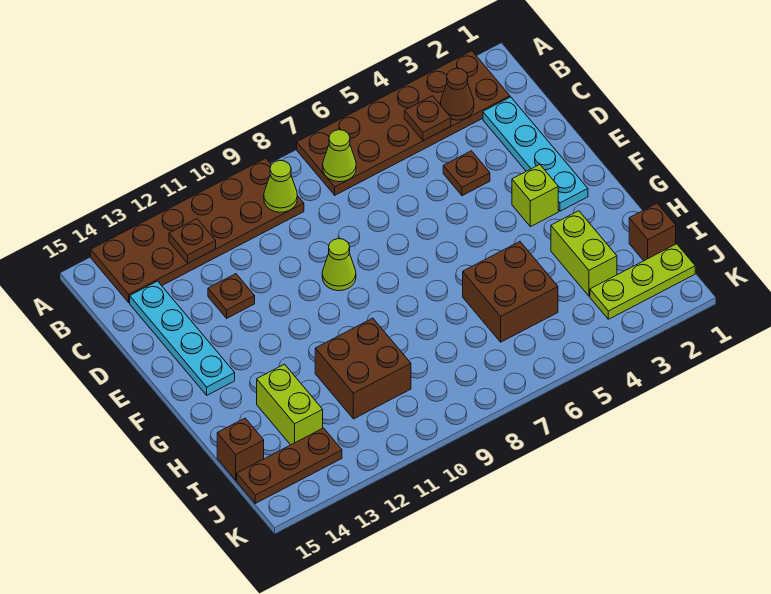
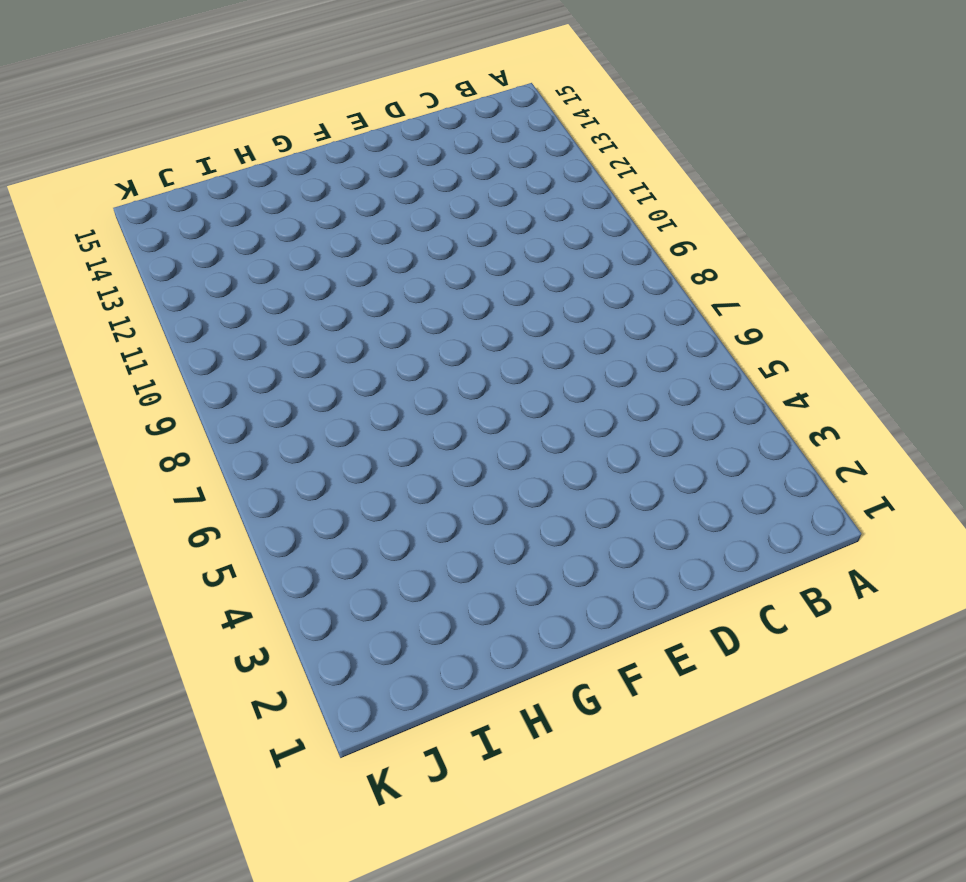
none -> brown 2x6 plate [297,51,510,195]
none -> brown 2x6 plate [91,158,304,303]
none -> cyan 1x4 plate [483,97,588,211]

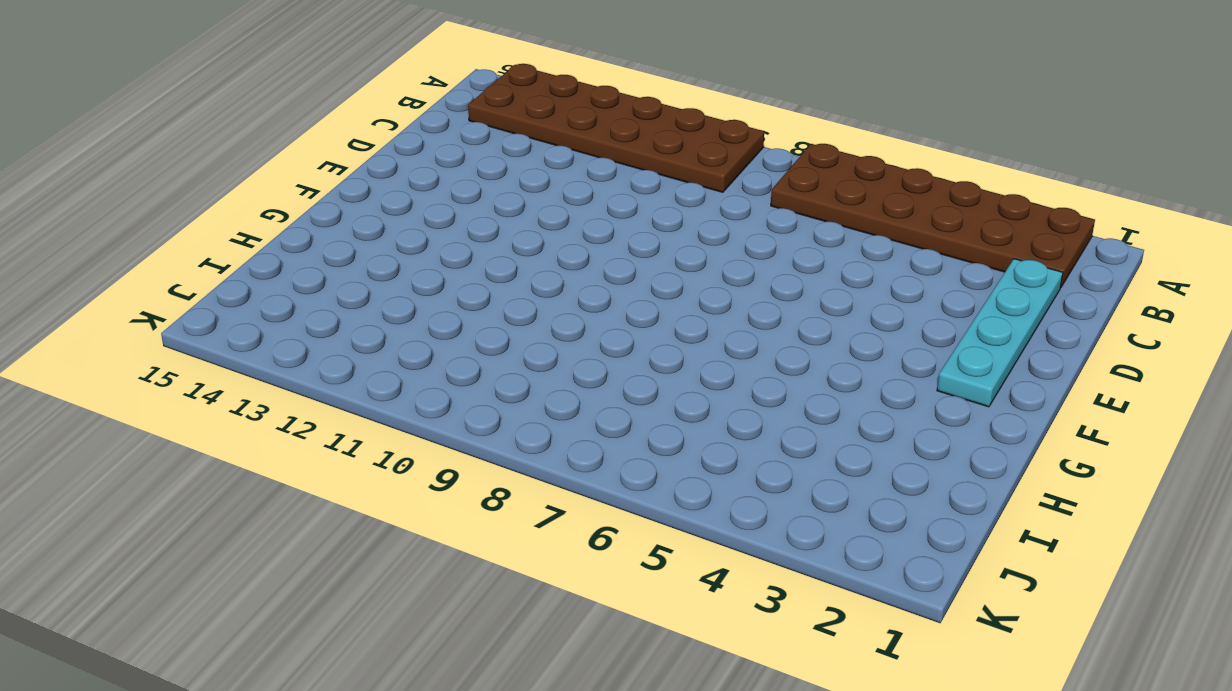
none -> cyan 1x4 plate [130,281,235,395]
none -> brown 1x1 plate [443,151,490,196]
none -> brown 1x1 plate [208,274,255,318]

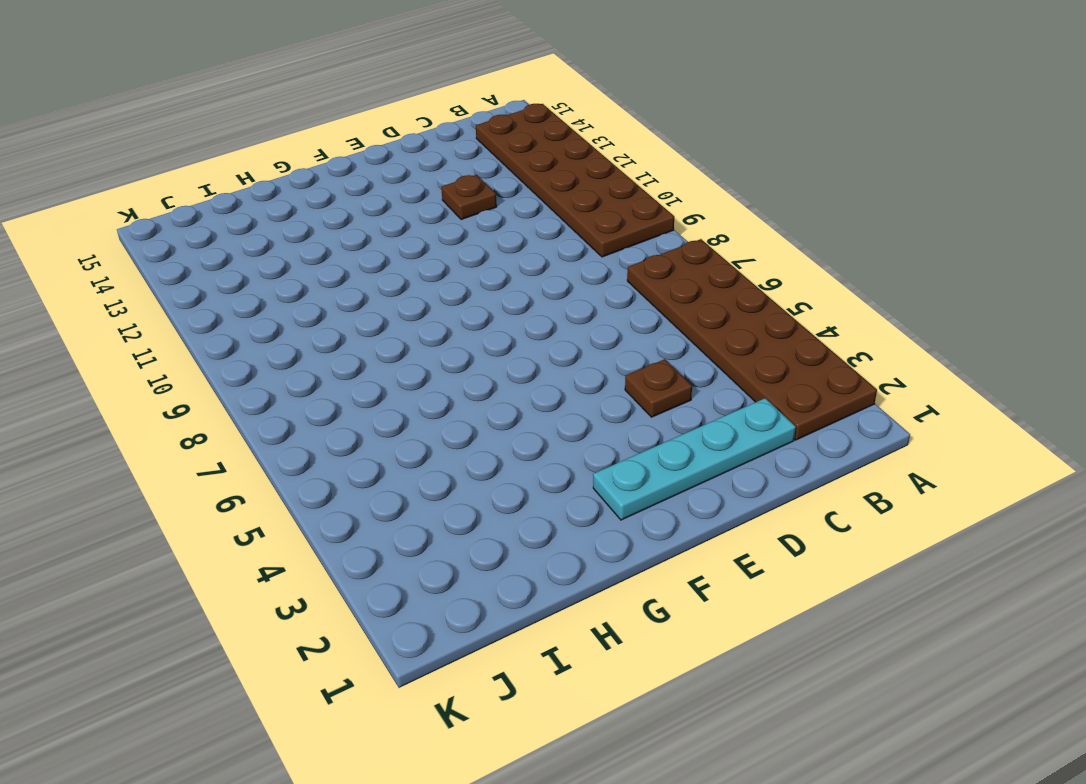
none -> cyan 1x4 plate [130,281,235,395]
none -> lime 1x1 cone [322,239,356,291]
none -> lime 1x1 brick [512,165,558,227]

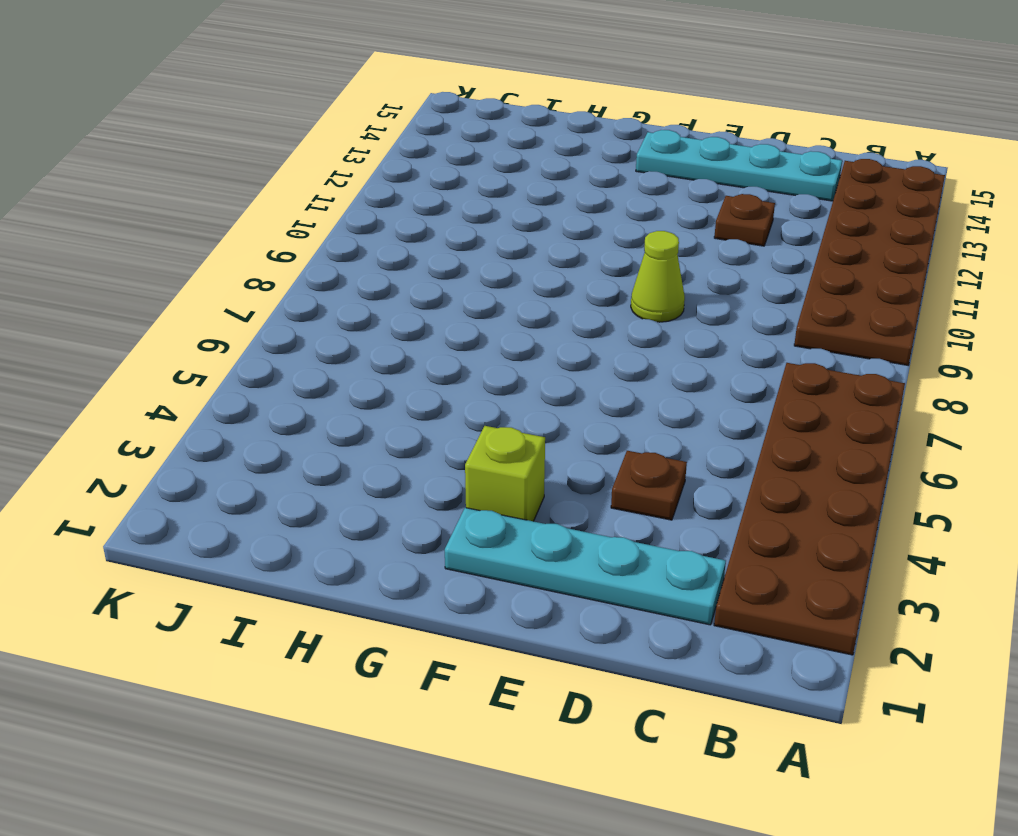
none -> lime 1x2 brick [551,211,617,296]
none -> brown 2x2 brick [463,242,558,342]
none -> brown 2x2 brick [315,318,411,419]

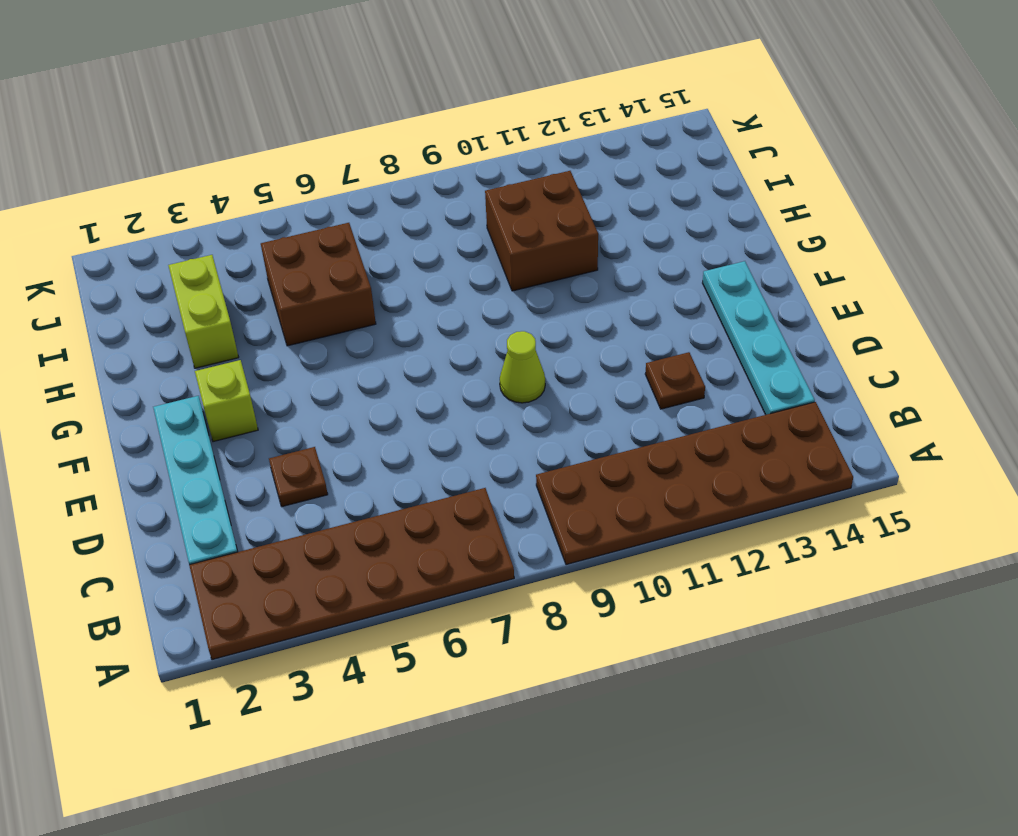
none -> lime 1x2 brick [257,364,323,445]
none -> brown 1x1 brick [629,203,676,261]
none -> brown 1x1 brick [217,418,264,480]

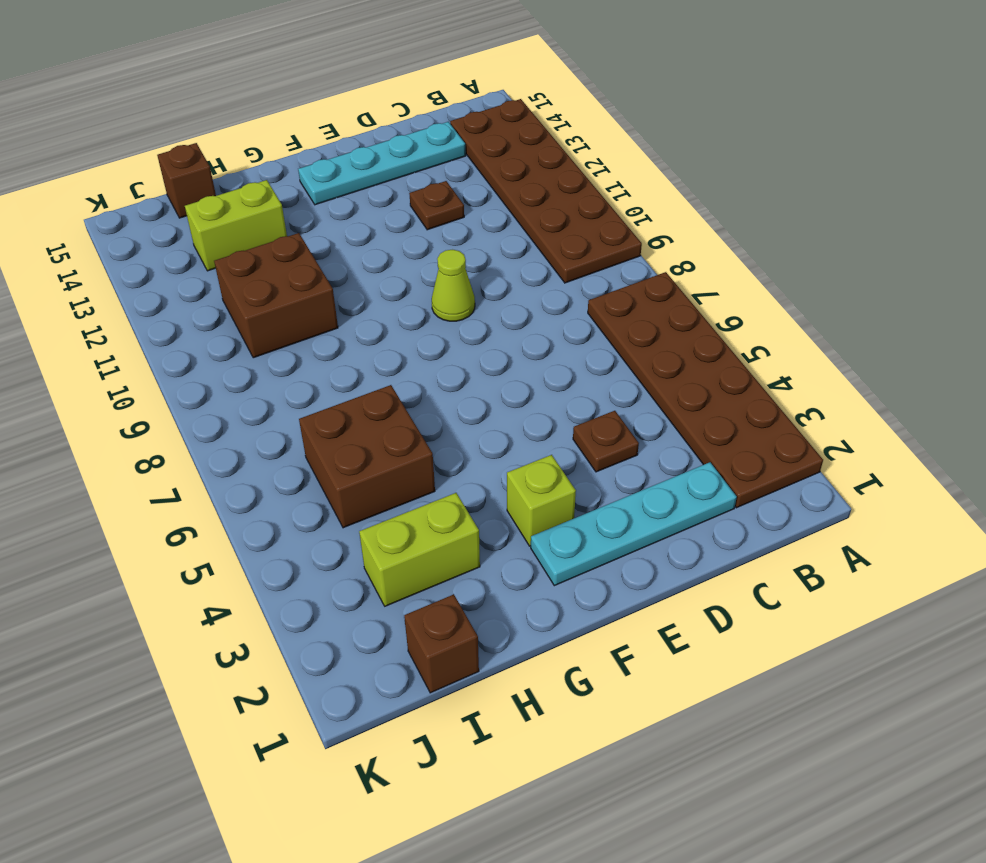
none -> lime 1x3 plate [590,244,695,319]
none -> brown 1x3 plate [237,428,342,503]
none -> brown 1x1 cone [440,68,474,120]

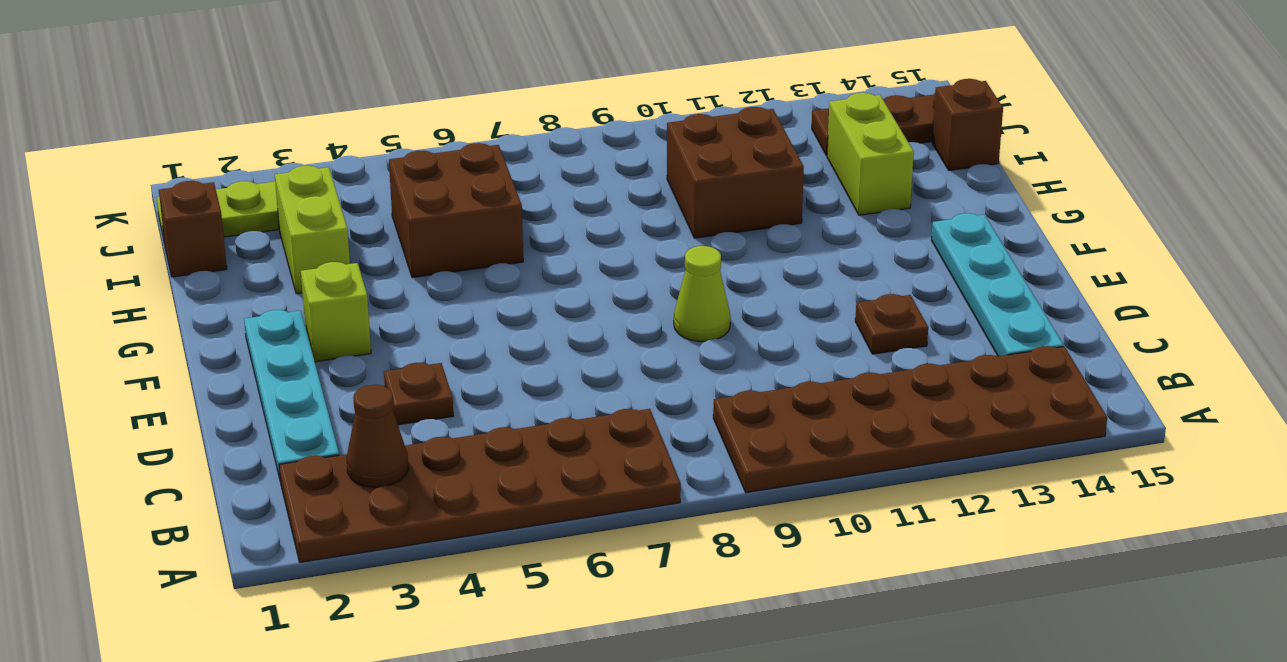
none -> brown 1x1 plate [404,96,451,141]
none -> lime 1x1 cone [323,130,356,182]
none -> lime 1x1 cone [264,160,297,212]

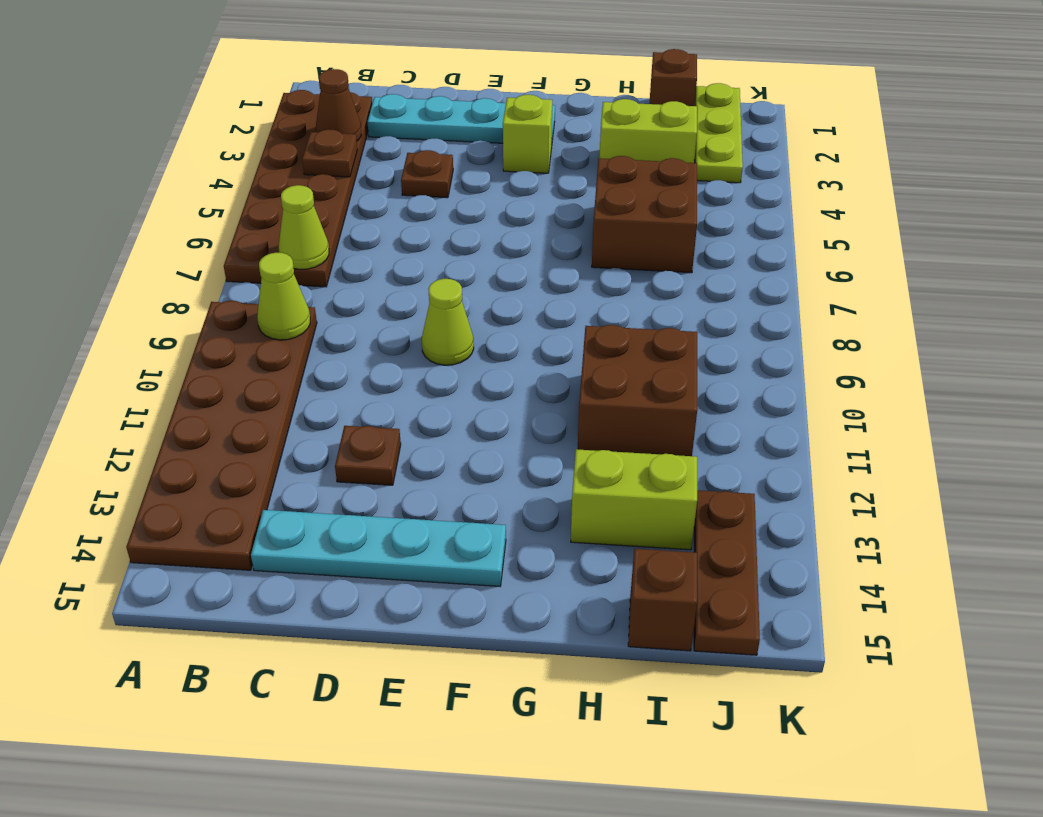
none -> brown 1x1 plate [169,219,216,263]

